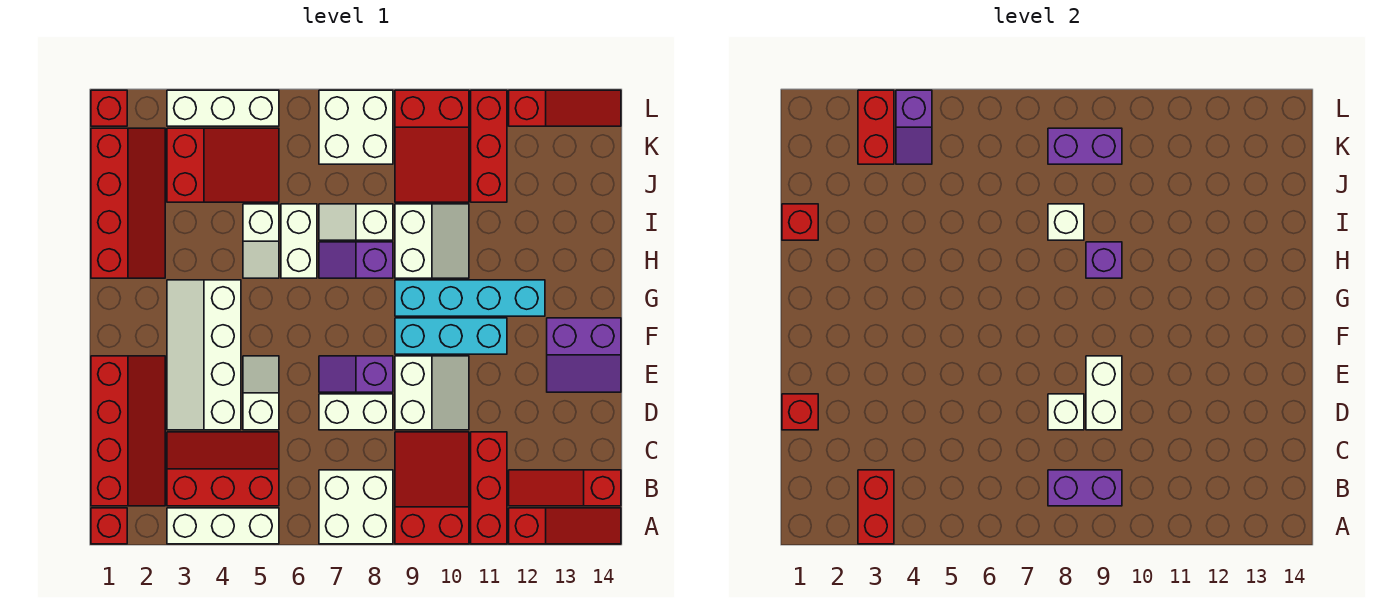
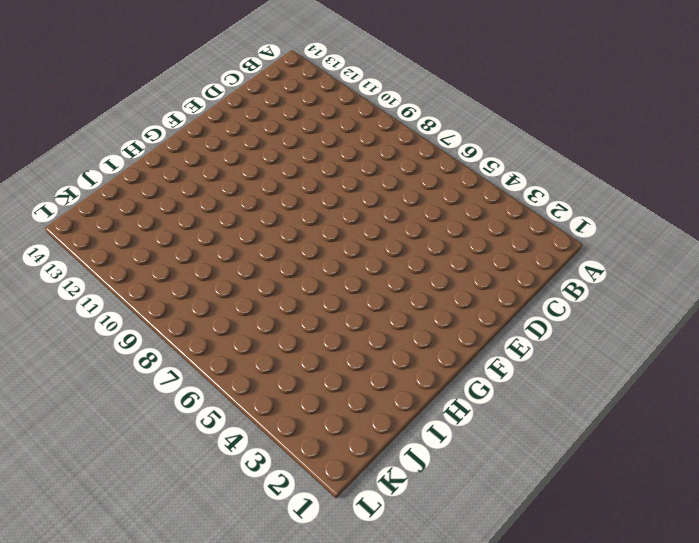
none -> red 1x1 brick [91,508,127,544]
none -> white 1x3 brick [167,508,279,544]
none -> white 2x2 brick [319,470,393,544]
none -> red 2x3 slope [395,432,469,544]

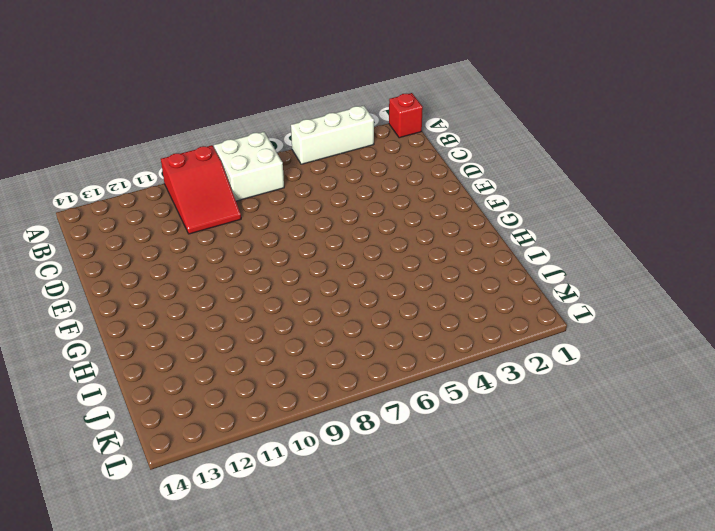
none -> red 1x3 brick [471,432,507,544]
none -> red 1x3 slope [509,508,621,544]
none -> red 2x4 slope [91,356,165,506]
none -> red 2x3 slope [167,432,279,506]

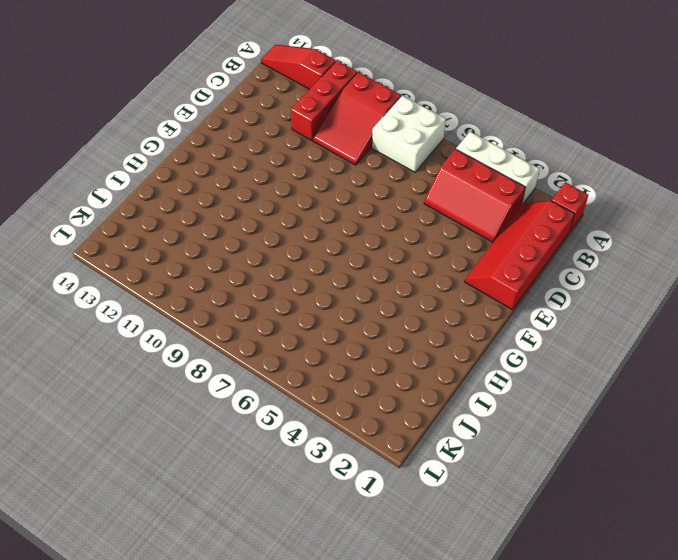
none -> red 1x3 slope [509,470,621,506]
none -> white 2x4 slope [167,280,241,430]
none -> white 1x2 slope [243,356,279,430]
none -> white 1x2 brick [319,394,393,430]

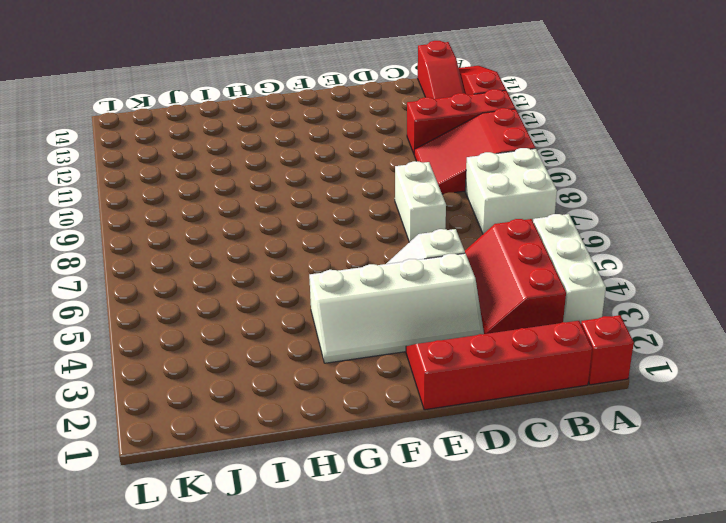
none -> white 2x2 slope [395,356,469,430]
none -> purple 1x2 slope [319,356,393,392]
none -> purple 2x2 slope [547,318,621,392]
none -> cyan 1x3 brick [395,318,507,354]

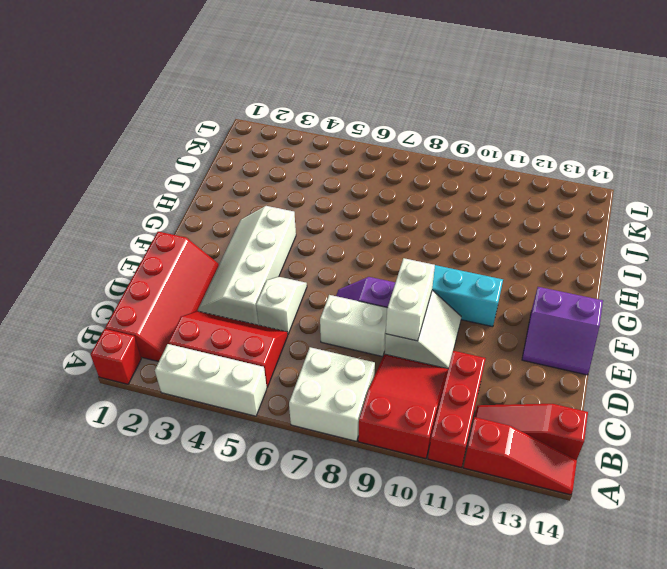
none -> cyan 1x4 brick [395,280,545,316]
none -> red 2x4 slope [91,128,165,278]
none -> white 1x2 slope [243,204,279,278]
none -> white 1x2 brick [281,204,317,278]

